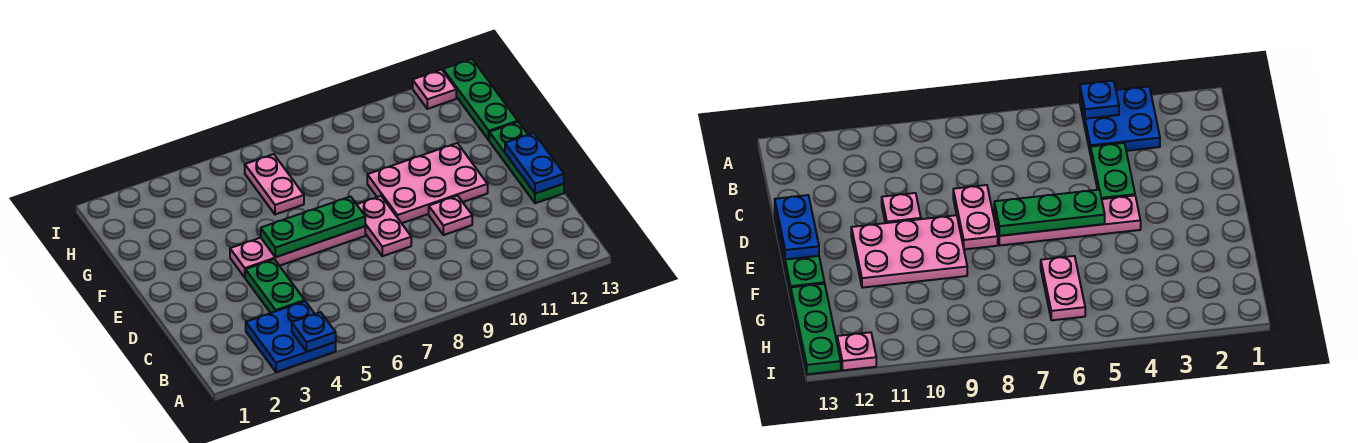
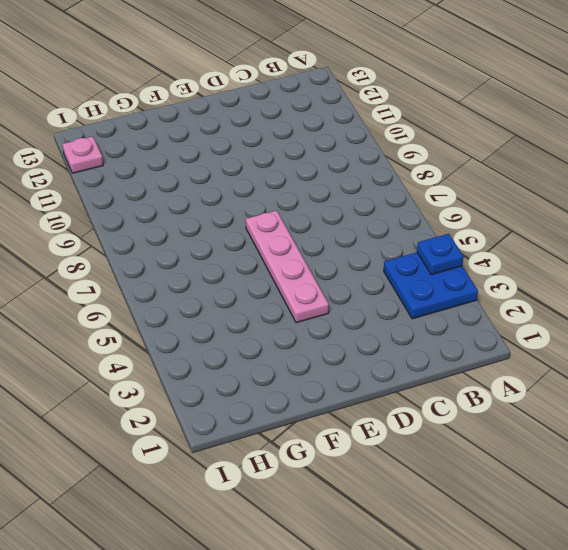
none -> green 1x2 plate [245,259,305,313]
none -> pink 1x2 plate [357,196,411,256]
none -> pink 1x1 plate [429,196,472,235]

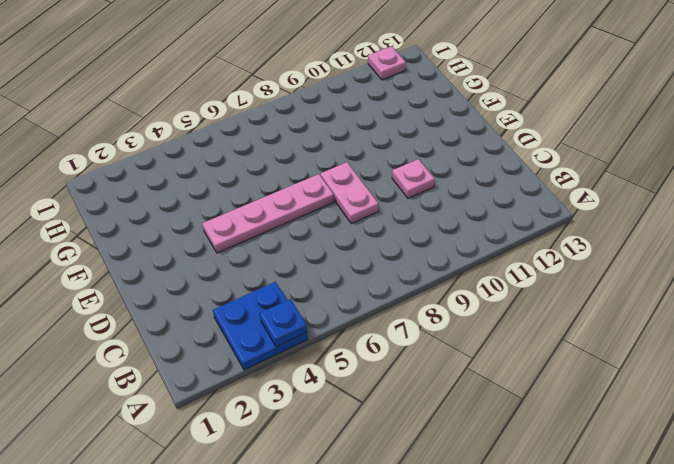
none -> green 1x2 plate [245,259,305,313]
none -> green 1x3 plate [489,122,564,203]
none -> pink 2x3 plate [367,143,488,223]

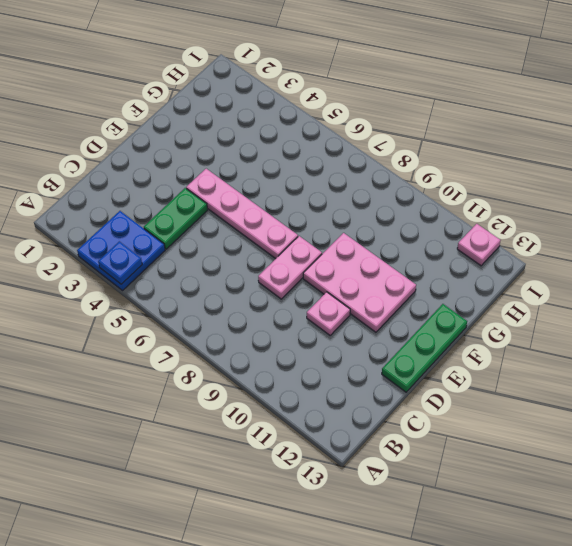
none -> pink 1x2 plate [245,154,304,215]
none -> green 1x3 plate [443,59,518,140]
none -> blue 1x2 plate [505,133,564,193]

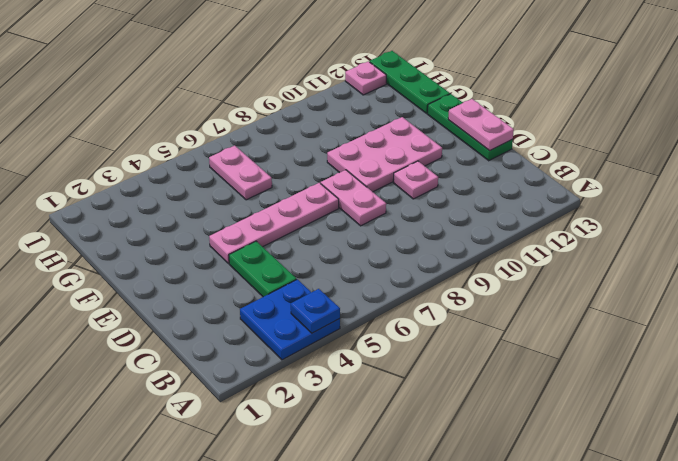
pink 1x2 plate [448,99,514,151] -> blue 1x2 plate [505,133,564,193]
none -> green 1x3 plate [261,197,365,257]

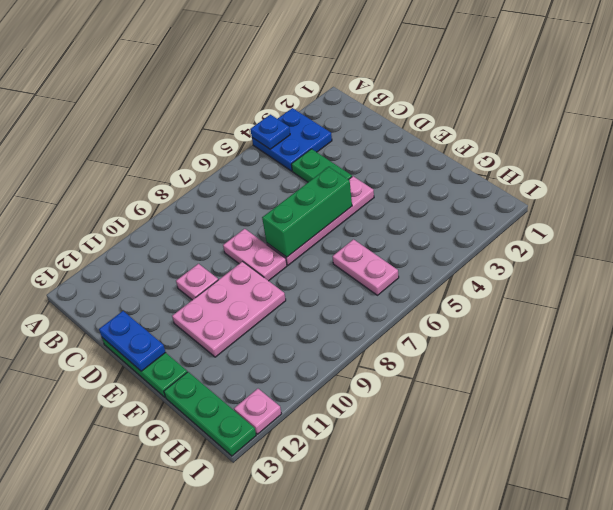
green 1x3 brick [262,167,352,257] -> green 1x3 plate [261,197,365,257]

